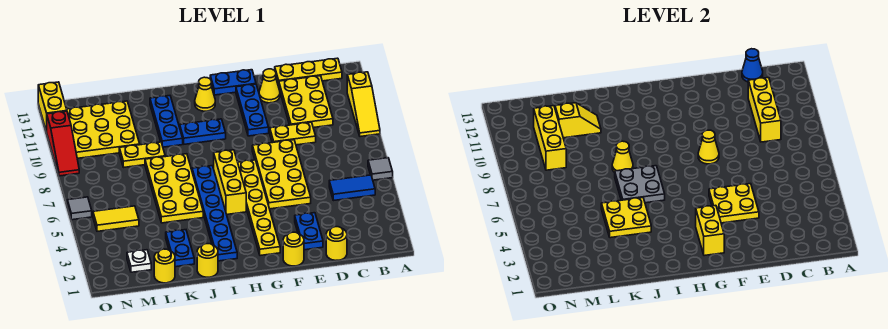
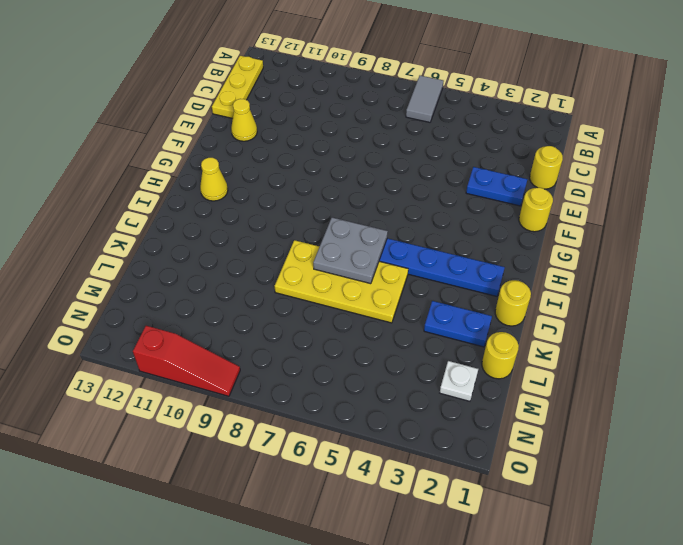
grey 1x2 tile [406,76,443,122] -> grey 1x1 tile [368,158,393,180]
none -> yellow 1x3 slope [347,72,380,137]
none -> blue 1x2 tile [329,175,375,201]
none -> yellow 2x3 plate [279,76,333,128]
none -> yellow 1x2 plate [270,122,316,145]

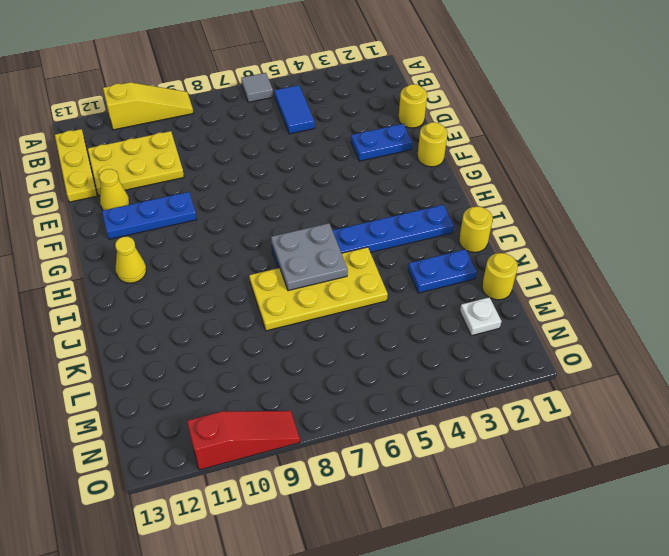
none -> yellow 1x2 plate [270,122,316,145]
none -> yellow 2x4 plate [252,140,311,209]
none -> blue 1x2 plate [210,70,256,95]
none -> yellow 1x6 plate [238,160,280,256]

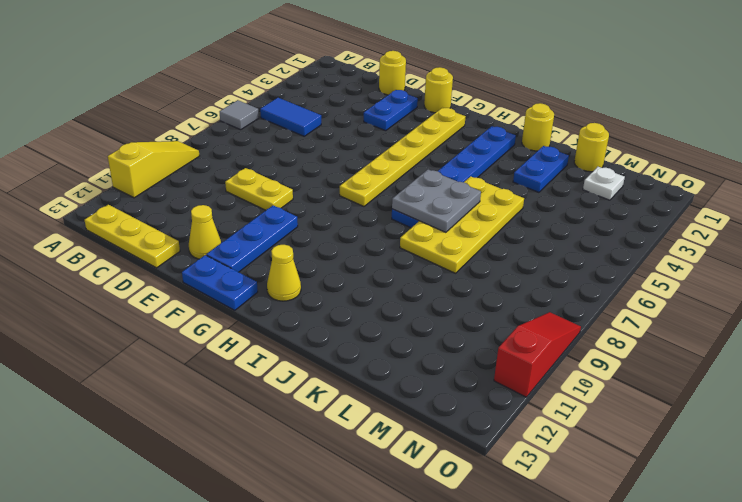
none -> yellow 2x3 plate [279,76,333,128]
none -> yellow 2x4 plate [252,140,311,209]
none -> yellow 1x3 brick [214,150,246,214]
none -> blue 1x2 plate [180,119,226,144]

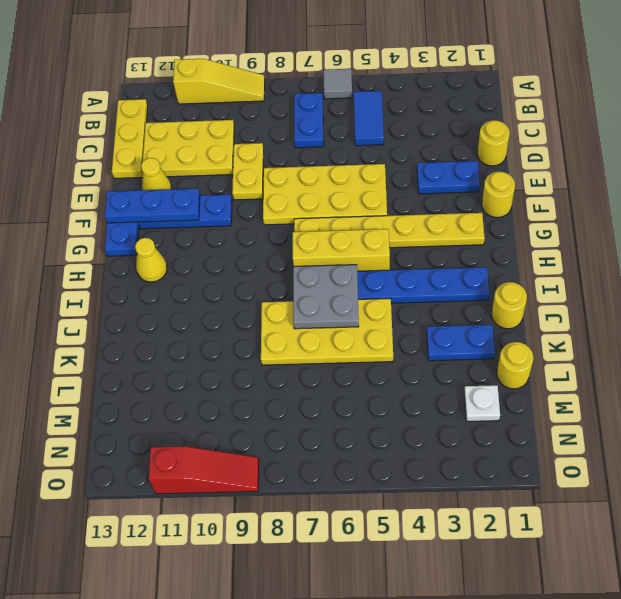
blue 1x2 plate [294,93,324,148] -> blue 1x2 plate moved to [180,119,226,144]
blue 1x3 plate [105,189,200,223] -> blue 1x3 plate moved to [150,96,183,147]
none -> yellow 1x2 plate [119,142,165,167]
none -> yellow 3x3 plate [67,101,140,158]
none -> yellow 1x2 tile [93,206,139,231]
none -> grey 1x1 tile [67,197,92,220]

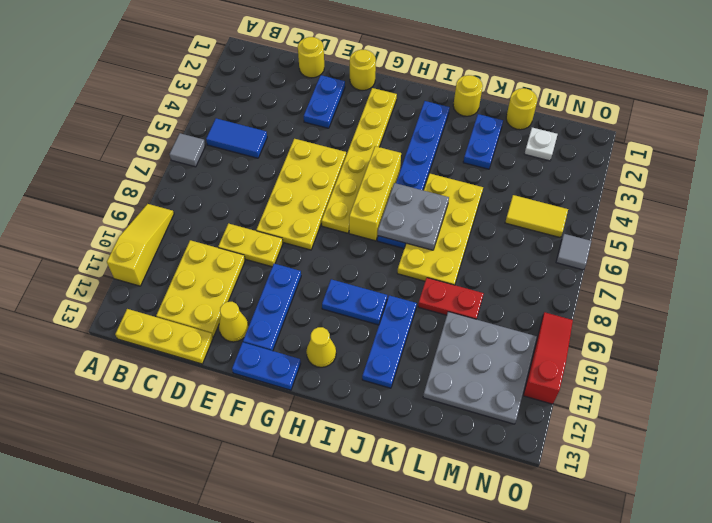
red 1x2 plate [418,278,484,319] -> yellow 1x2 plate [119,142,165,167]
grey 3x3 plate [423,312,537,424] -> yellow 3x3 plate [67,101,140,158]
none -> yellow 1x2 brick [38,82,67,132]
none -> yellow 1x3 brick [748,78,781,142]
none -> blue 1x1 cone [742,49,763,82]
none -> yellow 2x2 plate [709,184,759,223]

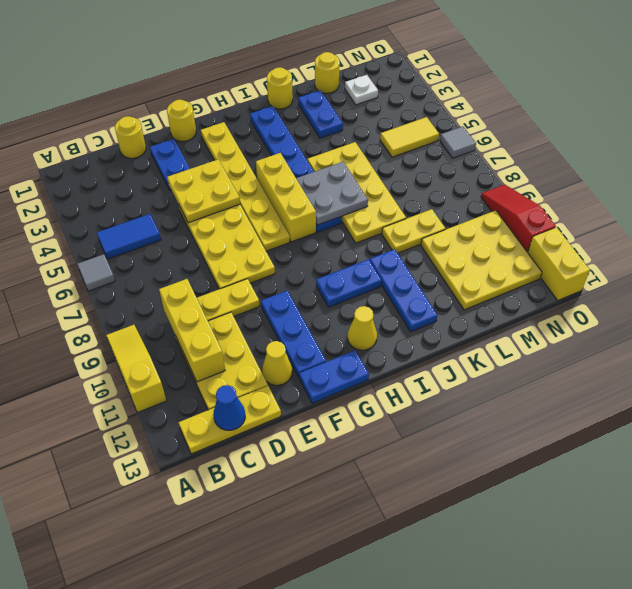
none -> yellow 1x1 cone [698,130,719,164]
none -> yellow 1x2 brick [696,205,724,256]
none -> yellow 2x2 plate [601,198,651,238]
none -> yellow 1x1 cone [612,141,633,172]

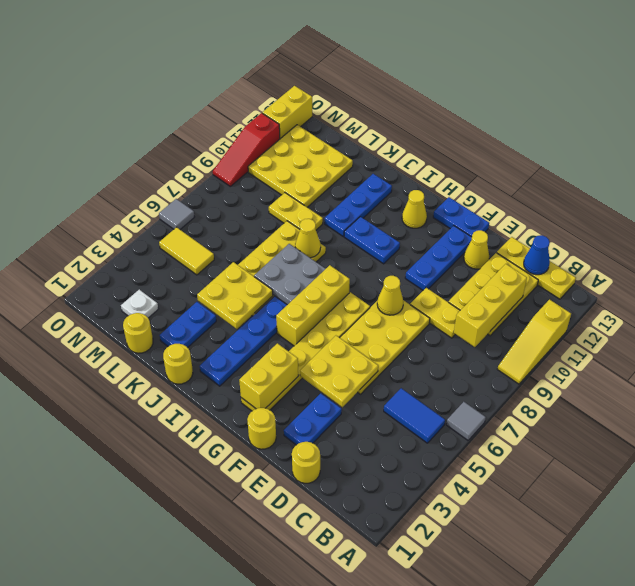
none -> yellow 1x2 slope [555,103,601,138]
none -> yellow 1x3 brick [534,106,566,170]

